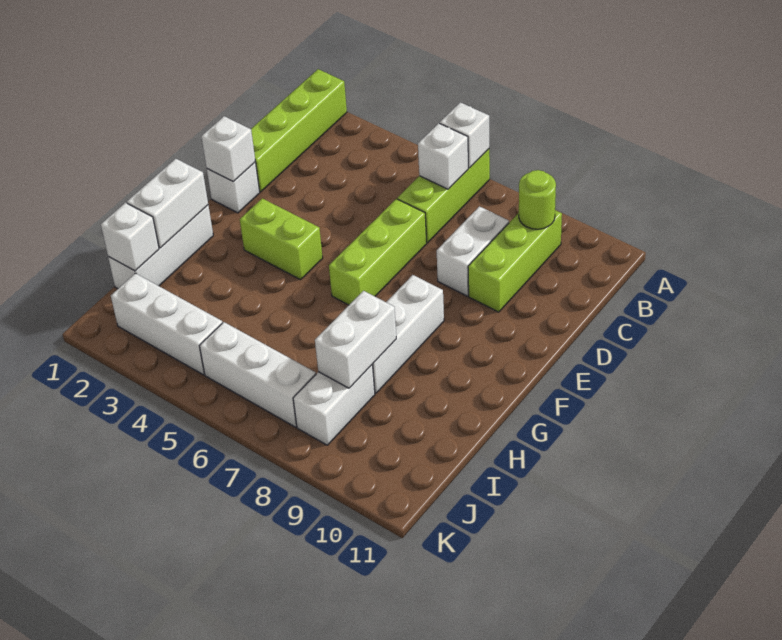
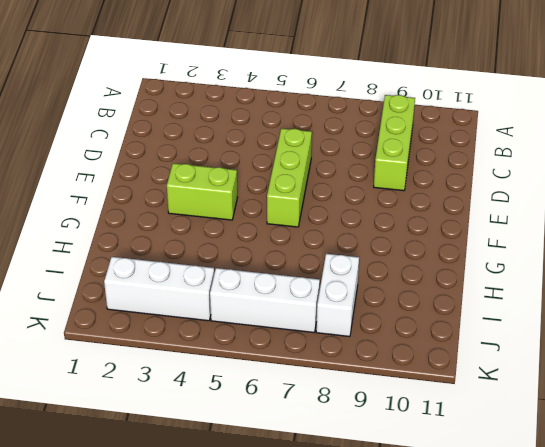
none -> lime 1x4 brick [251,69,347,192]
none -> lime 1x3 brick [397,149,490,243]
none -> white 1x2 brick [437,206,509,296]

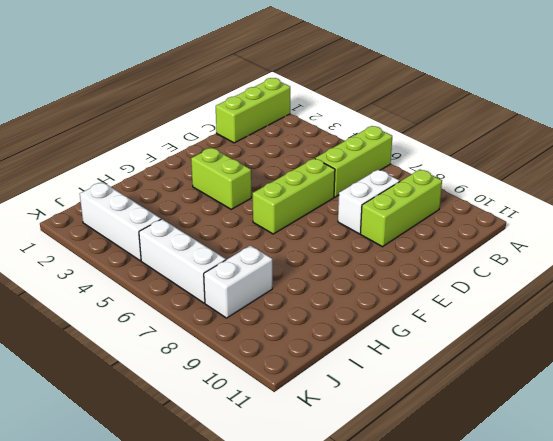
lime 1x3 brick [216,78,290,143] -> lime 1x4 brick [251,69,347,192]
none -> white 1x1 brick [207,162,260,213]
none -> white 1x3 brick [372,275,444,393]
none -> white 1x3 brick [108,205,213,289]

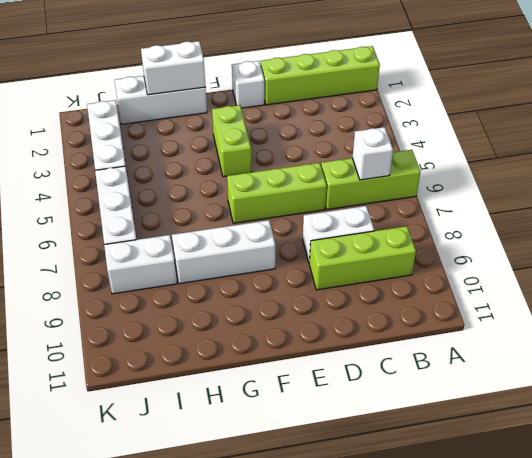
none -> white 1x1 brick [440,102,489,168]
none -> lime 1x1 round brick [519,170,556,229]
none -> white 1x1 brick [201,116,255,182]

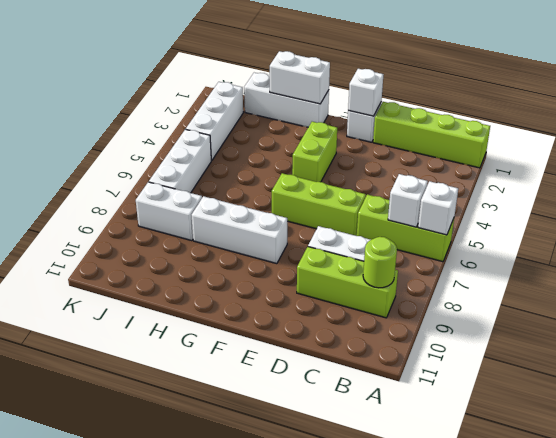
none -> white 1x2 brick [315,291,396,388]
none -> white 1x1 brick [101,203,159,271]

